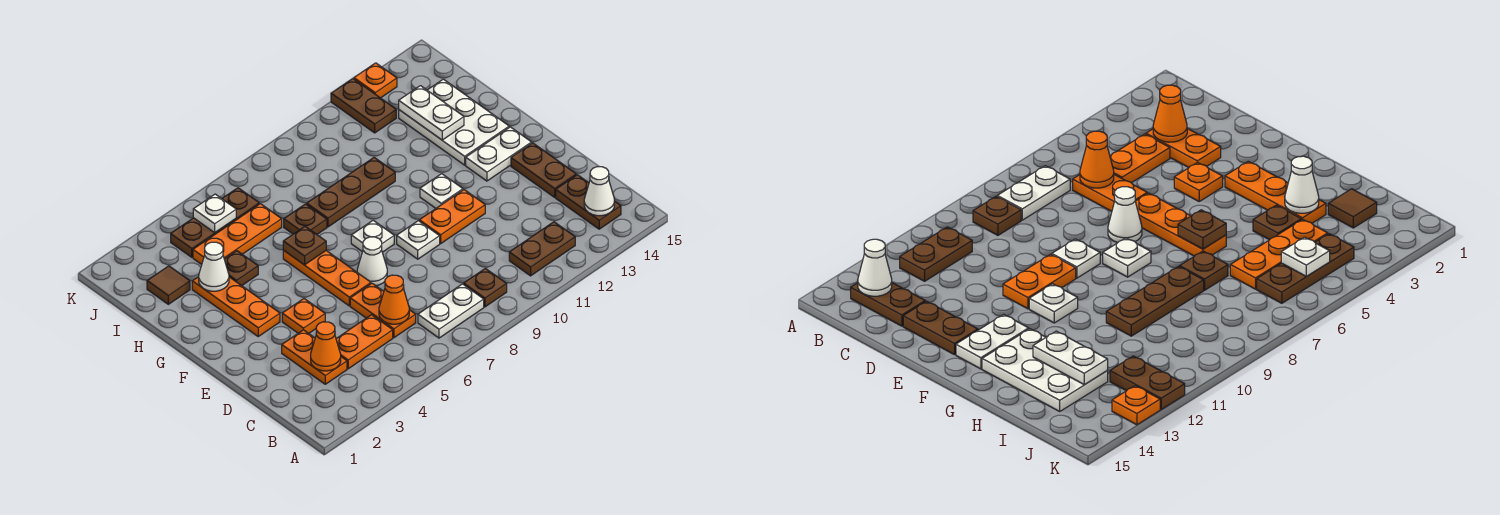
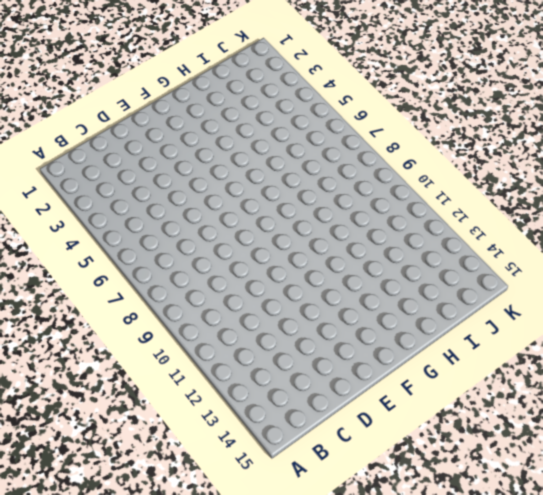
none -> white 1x2 plate [418,284,484,338]
none -> brown 1x1 plate [464,268,507,307]
none -> brown 1x2 plate [509,222,575,276]
none -> brown 1x2 plate [556,175,621,229]

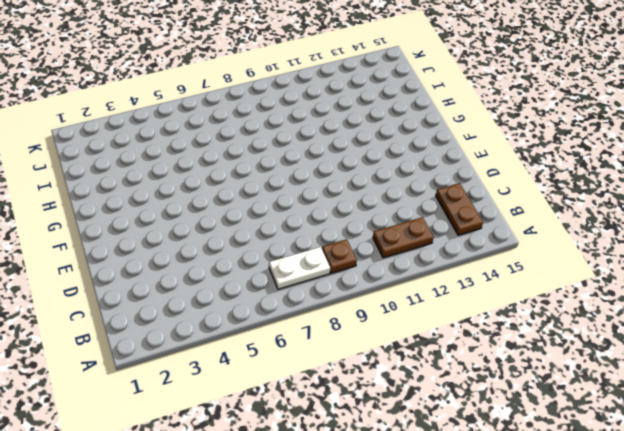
none -> orange 1x2 plate [282,330,347,384]
none -> orange 1x2 plate [336,315,393,369]
none -> orange 1x2 plate [350,283,416,338]
none -> brown 1x2 plate [511,143,576,197]

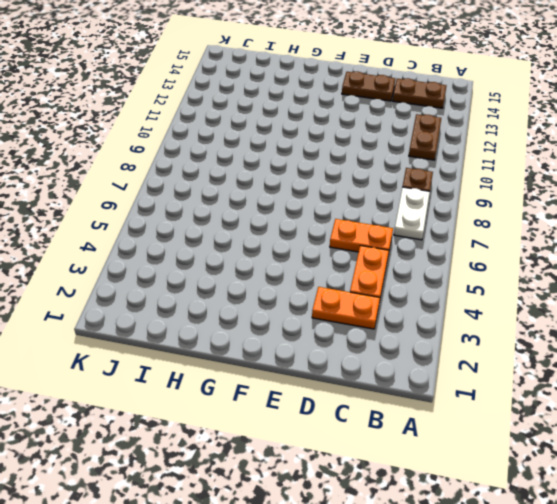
none -> orange 1x1 plate [282,299,325,333]
none -> orange 1x3 plate [283,250,371,306]
none -> white 1x1 cone [357,237,387,286]
none -> white 1x1 plate [397,221,440,259]

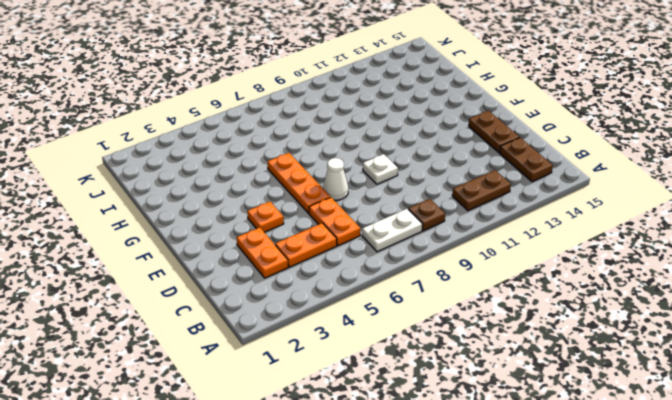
none -> orange 1x2 plate [419,190,485,243]
none -> orange 1x3 plate [192,277,280,336]
none -> white 1x1 plate [351,220,394,252]
none -> white 1x1 plate [420,174,463,208]

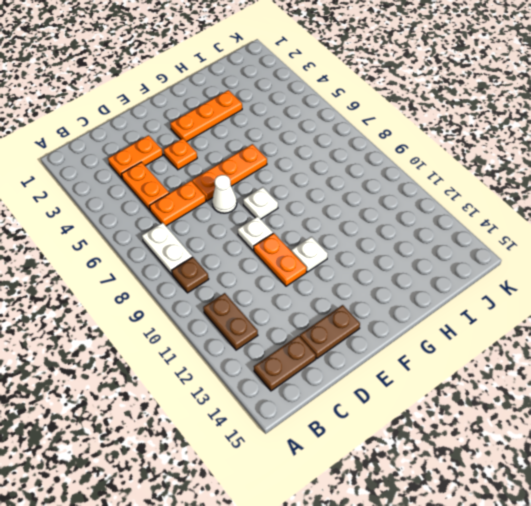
none -> white 1x2 plate [466,127,532,181]
none -> white 2x3 plate [399,79,509,165]
none -> brown 1x1 plate [224,251,258,286]
none -> brown 1x1 plate [284,204,327,234]

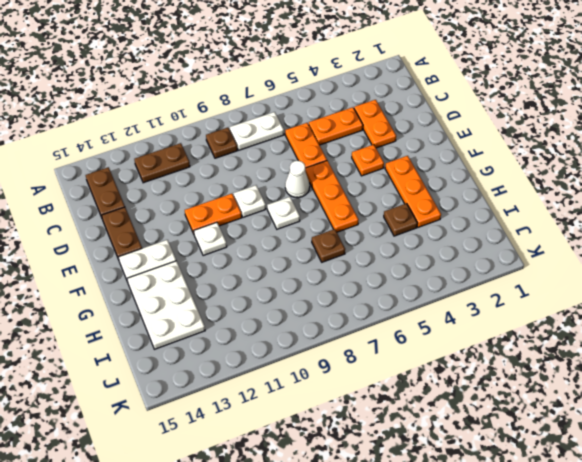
none -> brown 1x3 plate [307,157,395,227]
none -> brown 1x1 tile [147,266,190,304]
none -> orange 1x3 plate [193,204,282,265]
none -> brown 1x3 plate [171,188,259,257]

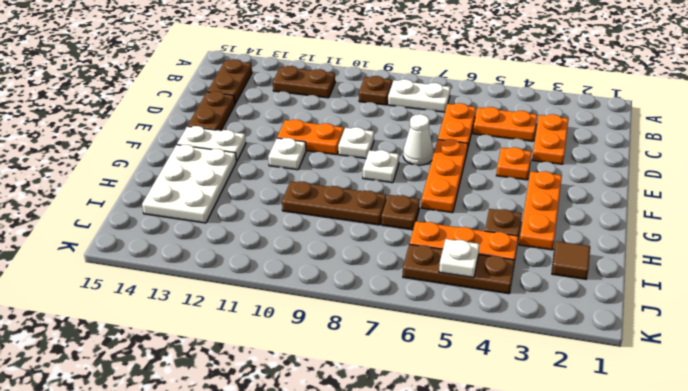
none -> brown 1x2 plate [331,79,396,133]
none -> orange 1x1 plate [354,63,397,98]
none -> white 1x1 cone [584,167,614,216]
none -> orange 1x1 cone [311,322,341,371]

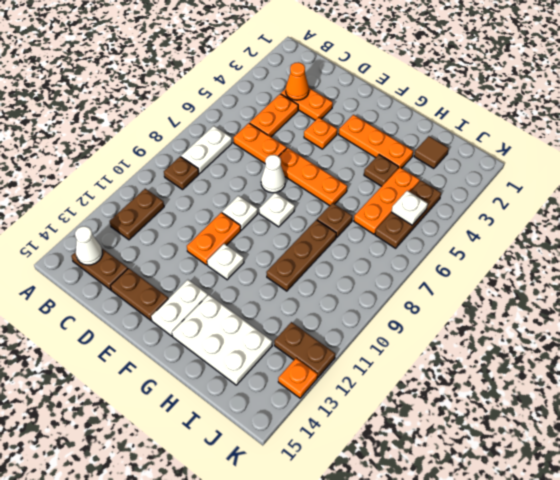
none -> orange 1x1 cone [379,275,409,324]
none -> brown 1x1 plate [283,227,326,265]
none -> white 1x1 cone [199,242,229,291]
none -> white 1x2 plate [399,86,464,140]

